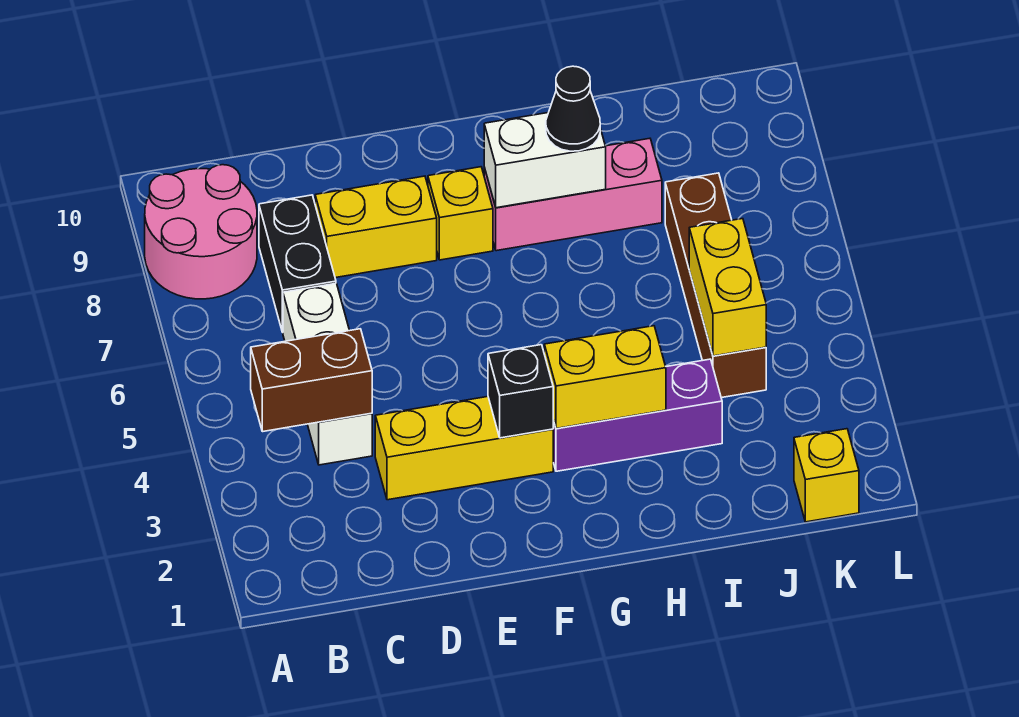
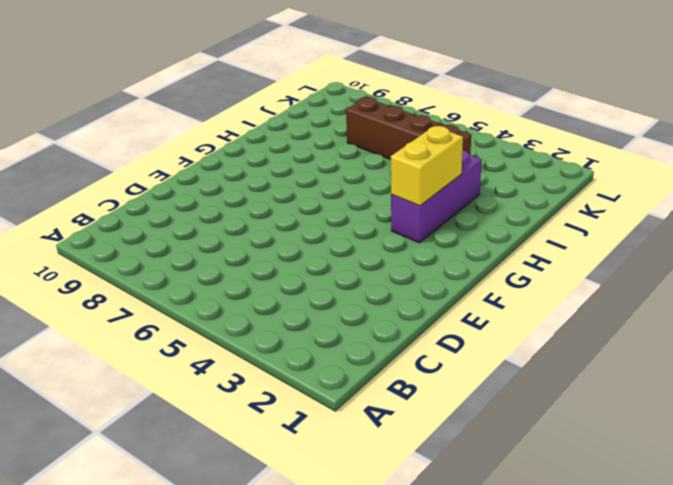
none -> pink 2x2 round brick [145,165,257,299]
none -> white 1x3 brick [283,283,372,465]
none -> black 1x2 brick [259,195,336,332]

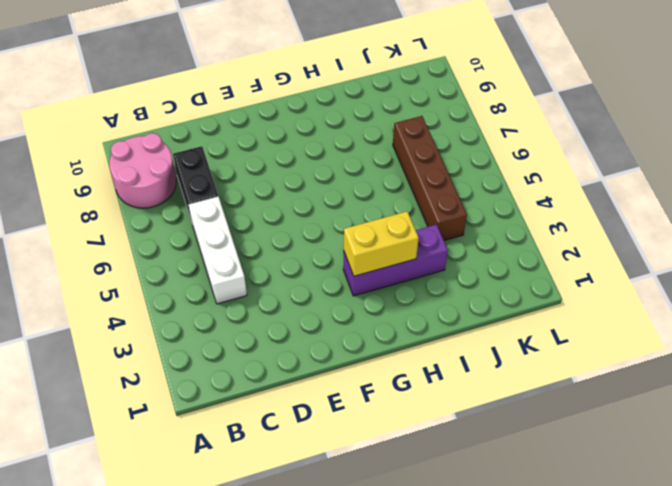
none -> yellow 1x3 brick [375,397,553,500]
none -> yellow 1x2 brick [315,176,437,278]
none -> yellow 1x1 brick [428,167,493,260]

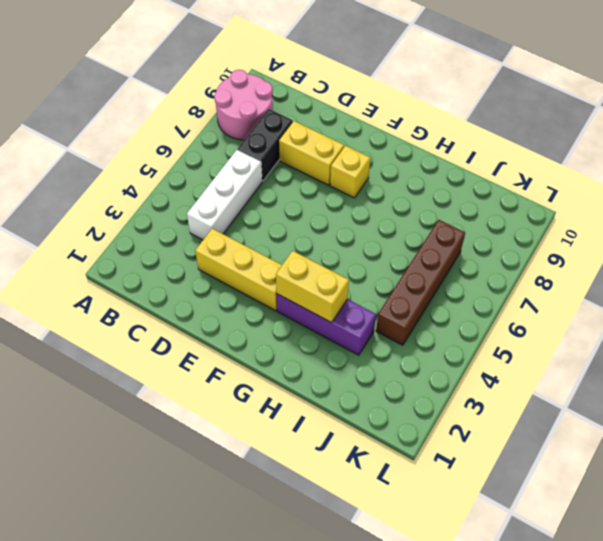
none -> pink 1x3 brick [484,138,662,251]
none -> yellow 1x1 brick [794,429,859,522]
none -> brown 1x2 brick [251,329,372,432]

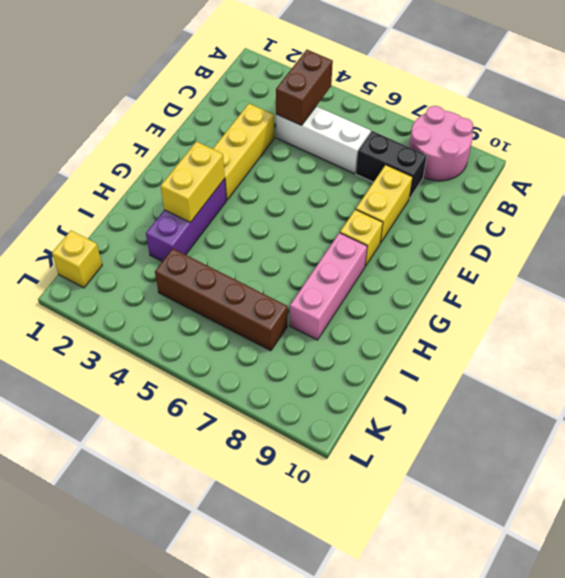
none -> black 1x1 brick [488,345,553,438]
none -> white 1x2 brick [484,113,606,208]
none -> yellow 1x2 brick [689,219,766,356]

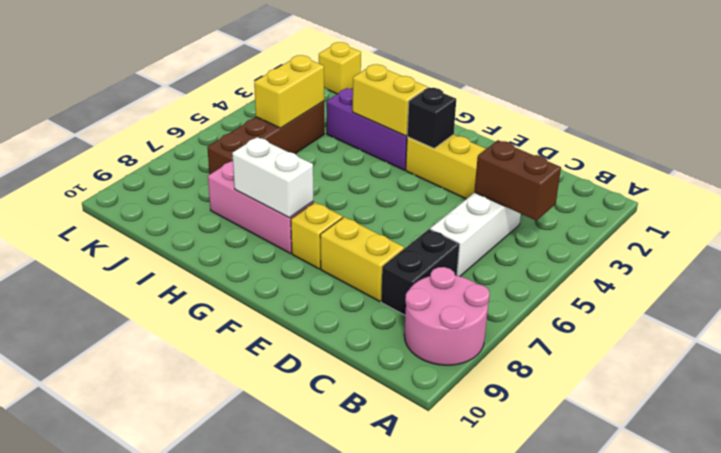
none -> black 1x1 cone [546,66,600,151]

